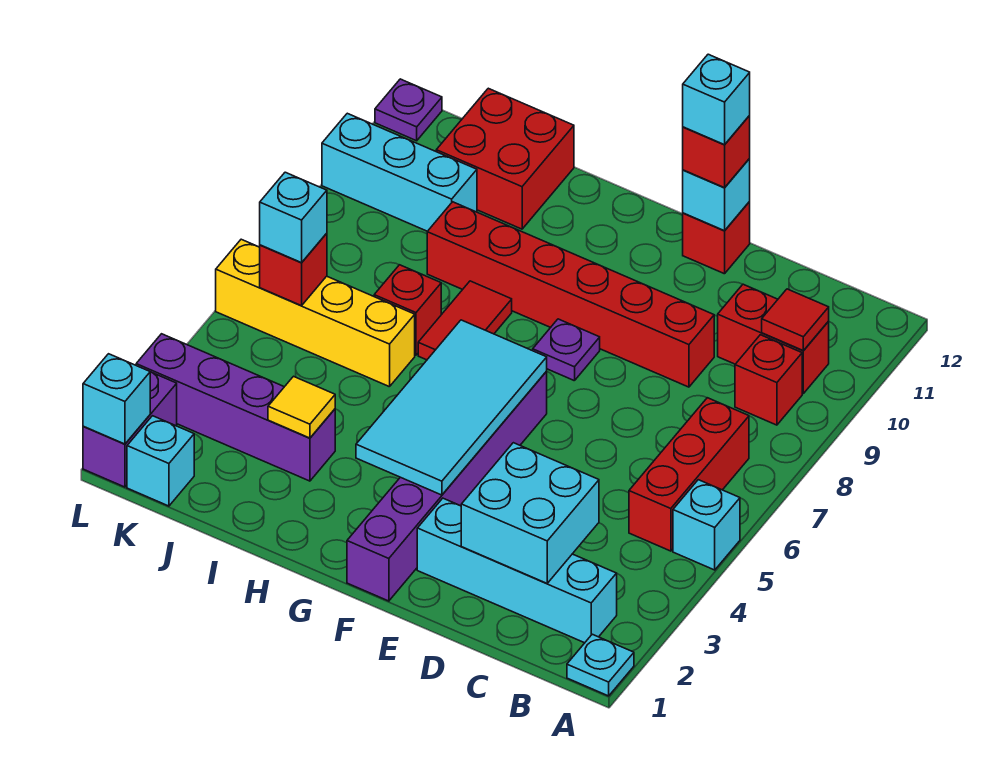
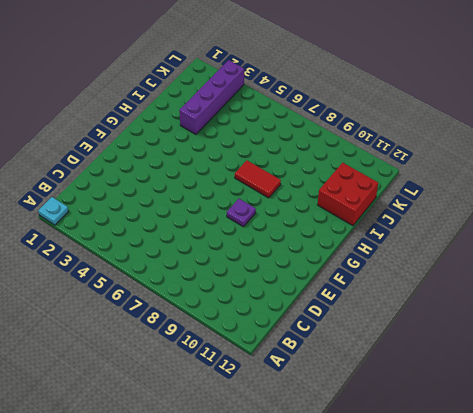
none -> cyan 1x1 brick [673,480,740,570]
none -> cyan 1x4 brick [417,498,617,643]
none -> red 1x3 brick [629,398,749,551]

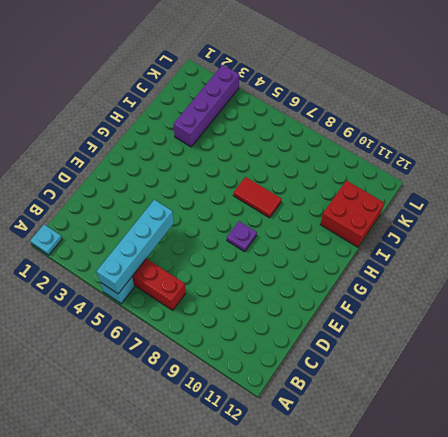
cyan 1x4 brick [97,200,174,294] -> cyan 1x4 brick moved to [417,498,617,643]
none -> red 1x1 brick [735,335,802,425]
none -> red 1x2 brick [718,284,829,393]
none -> red 1x6 brick [427,202,714,387]

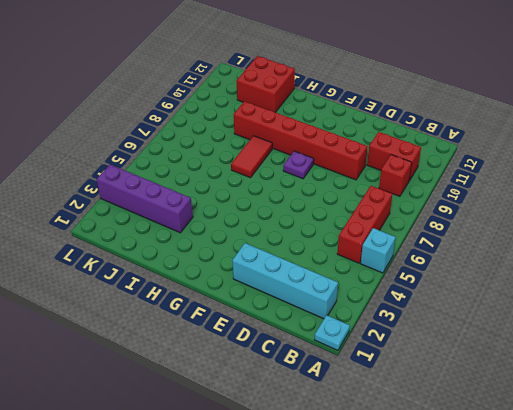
none -> red 1x1 brick [683,202,750,274]
none -> purple 1x6 brick [347,371,547,601]
none -> yellow 1x4 brick [216,239,415,387]

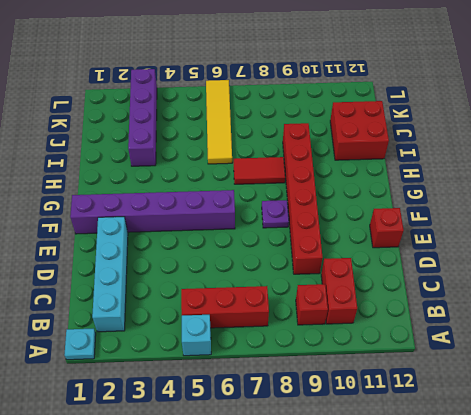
yellow 1x4 tile [206,80,232,164] -> yellow 1x4 brick [216,239,415,387]
none -> red 1x1 brick [374,265,441,355]
none -> cyan 1x3 brick [322,113,477,231]
none -> cyan 1x1 brick [127,416,194,506]

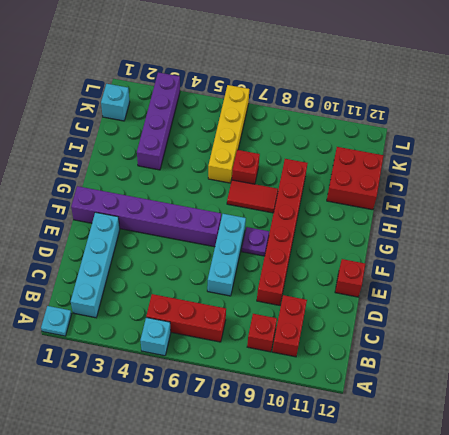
cyan 1x3 brick [207,214,246,296] -> cyan 1x3 brick moved to [322,113,477,231]
none -> purple 1x2 brick [83,372,177,487]
none -> purple 1x1 plate [375,79,442,141]
none -> red 1x1 tile [762,289,829,351]

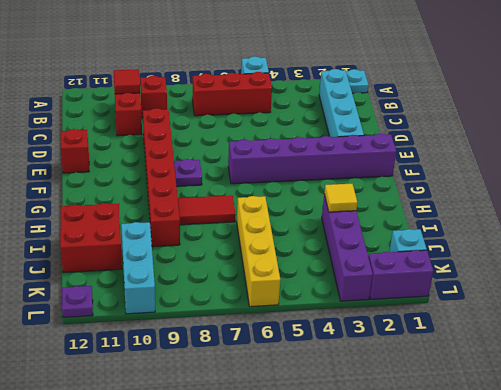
none -> red 1x1 brick [374,265,441,355]
none -> cyan 2x2 brick [461,443,599,583]
none -> cyan 1x1 brick [683,159,750,231]

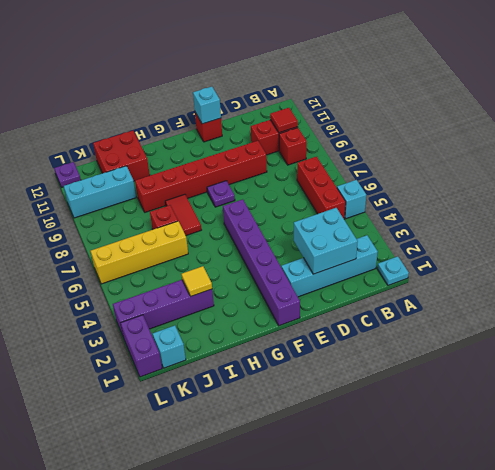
none -> cyan 2x4 tile [356,320,547,495]
none -> red 1x1 brick [260,233,327,306]
none -> cyan 1x1 brick [83,354,150,444]

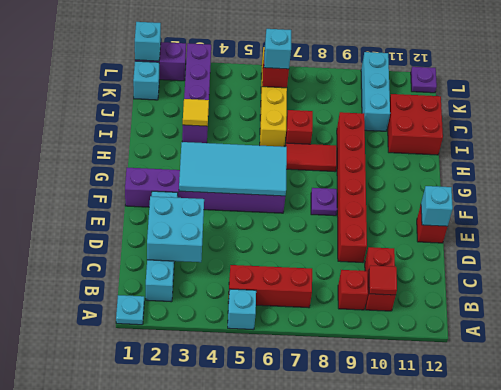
none -> red 1x1 brick [683,116,750,188]
none -> cyan 1x1 brick [683,54,750,145]

